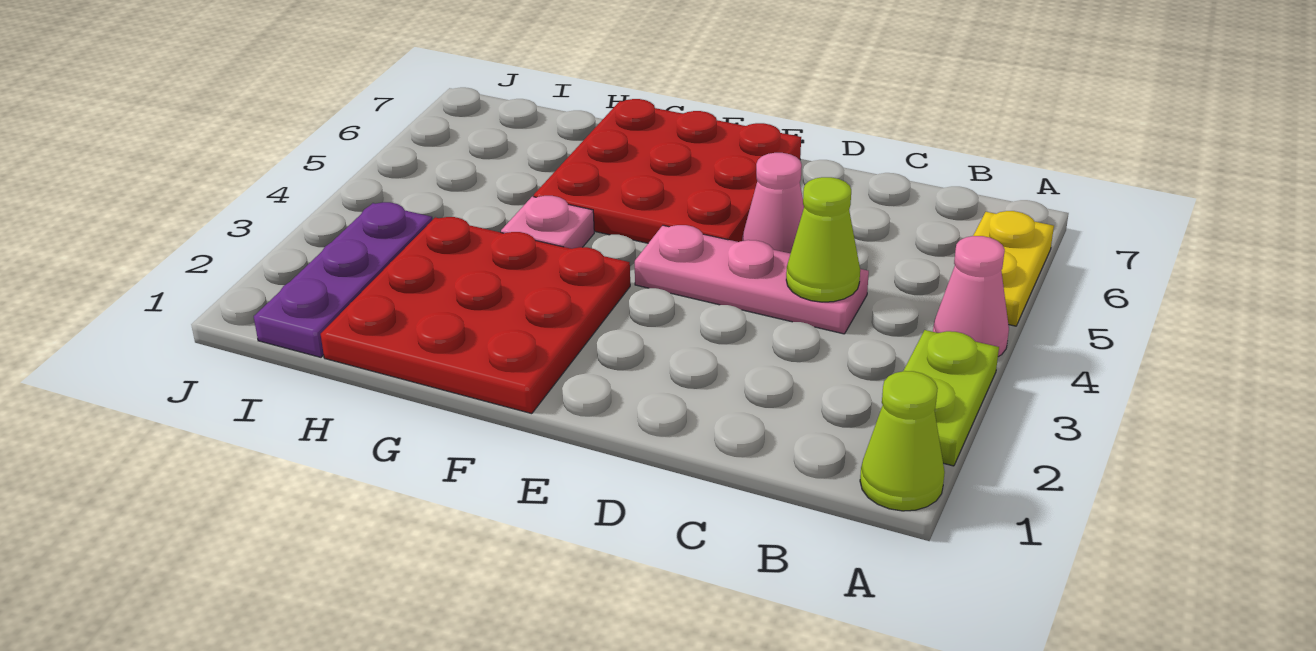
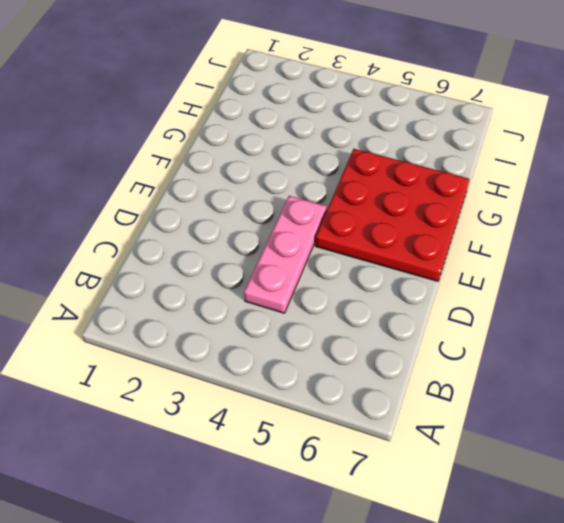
none -> lime 1x1 cone [860,371,945,511]
none -> lime 1x2 plate [904,330,999,466]

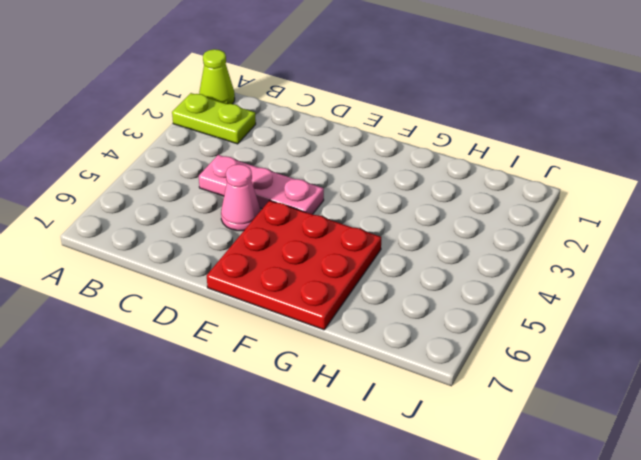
lime 1x2 plate [172,93,256,144] -> lime 1x2 plate turned to [904,330,999,466]
none -> pink 1x1 cone [933,236,1009,357]
none -> yellow 1x2 plate [973,211,1054,326]

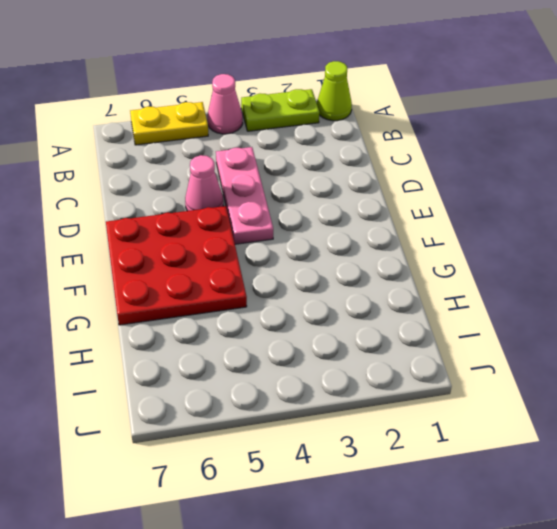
none -> red 3x3 plate [321,217,630,414]
none -> pink 1x1 plate [501,196,594,249]

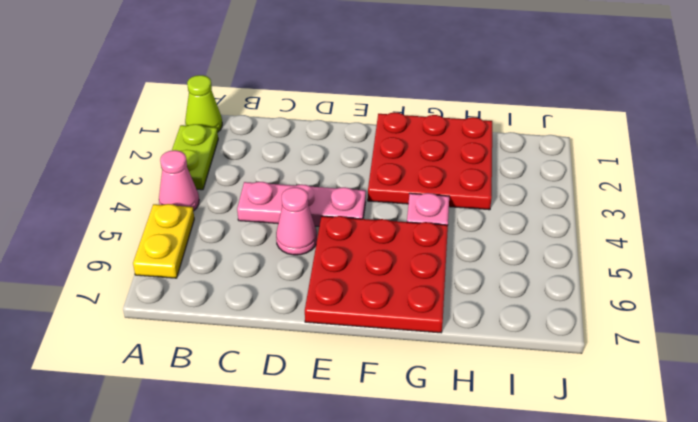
none -> purple 1x3 plate [254,202,432,357]
none -> lime 1x1 cone [786,177,860,302]

